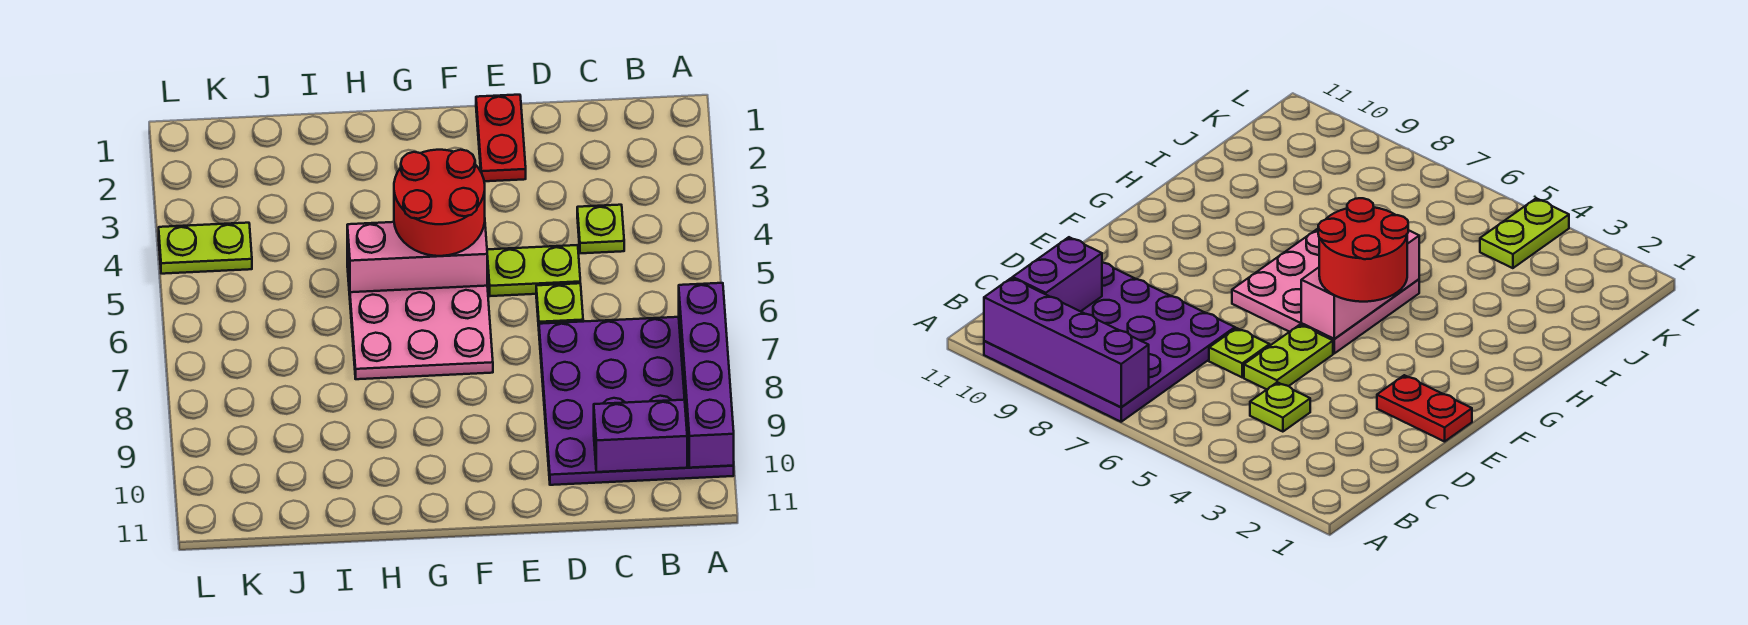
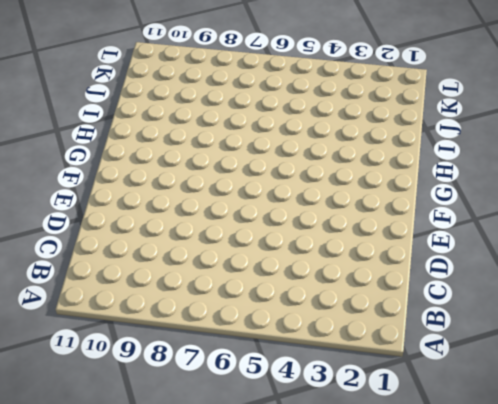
none -> purple 4x4 plate [539,317,734,485]
none -> lime 1x1 plate [577,205,624,253]

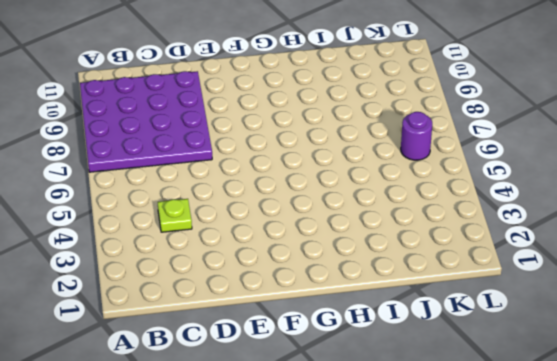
purple 1x1 round brick [401,112,432,160] -> none
none -> lime 1x2 plate [487,245,580,296]
none -> lime 1x1 plate [536,283,583,326]

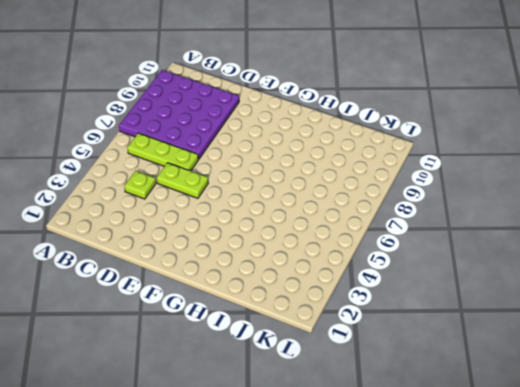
lime 1x3 plate [127,133,198,171] -> lime 1x1 plate [536,283,583,326]
none -> red 1x2 plate [476,95,526,181]
none -> pink 3x3 plate [347,258,493,379]

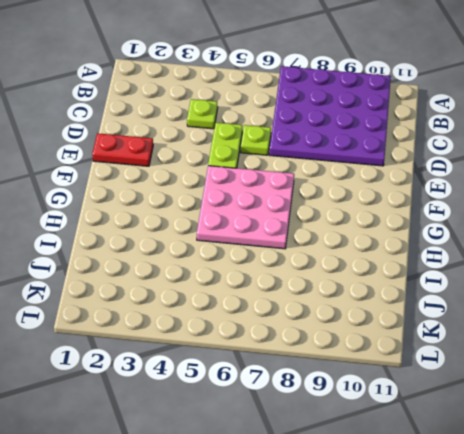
none -> lime 1x2 plate [159,223,252,274]
none -> purple 1x4 brick [679,283,734,468]

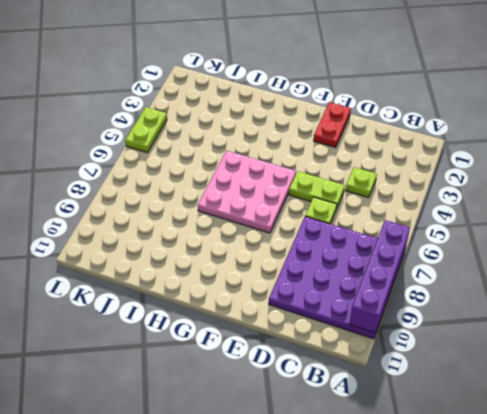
lime 1x2 plate [125,107,167,153] -> lime 1x2 plate turned to [159,223,252,274]
none -> purple 1x2 brick [594,400,687,472]
none -> pink 1x3 brick [347,222,487,292]

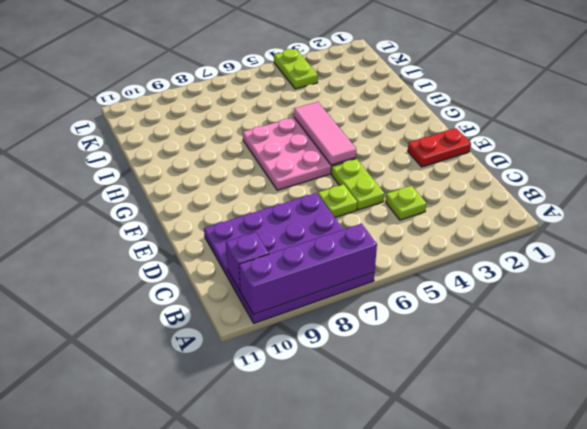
purple 1x1 brick [226,232,269,291] -> purple 1x2 brick [594,400,687,472]
pink 1x3 tile [294,102,356,165] -> pink 1x3 brick [347,222,487,292]
none -> red 2x2 round brick [394,150,485,256]

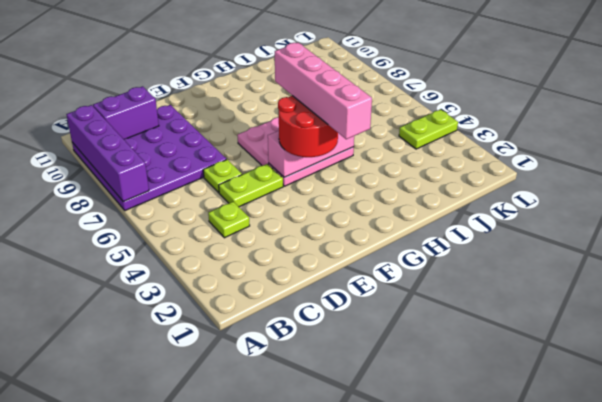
pink 1x4 brick [275,43,372,139] -> none
none -> red 1x2 plate [476,95,526,181]

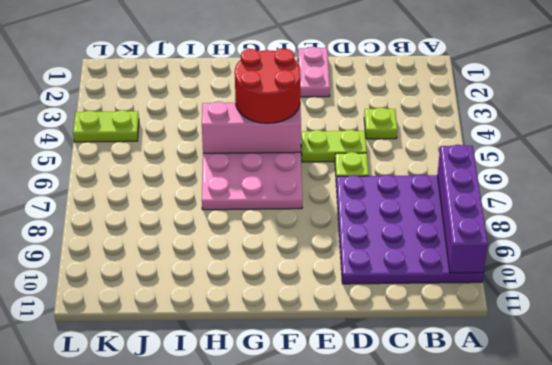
pink 1x2 plate [298,47,330,97] -> red 1x2 plate [476,95,526,181]
none -> purple 1x2 brick [594,400,687,472]

